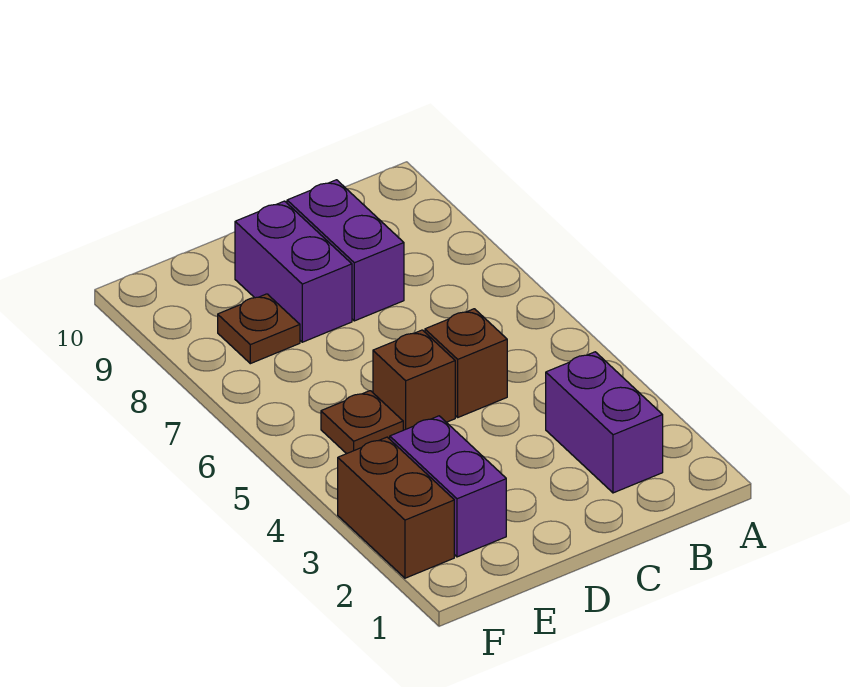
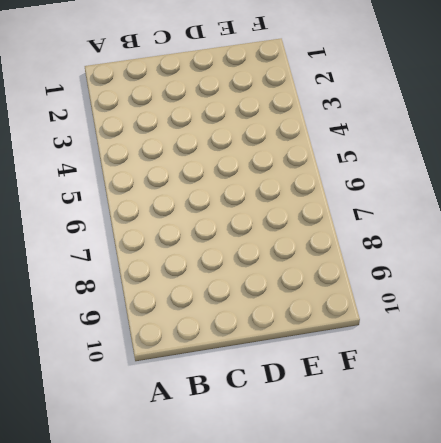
none -> purple 1x2 brick [546,352,663,493]
none -> brown 1x1 brick [425,309,507,417]

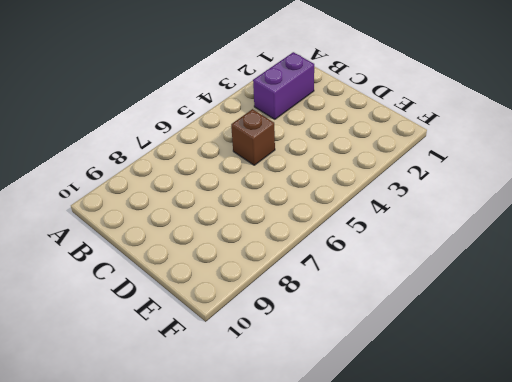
none -> purple 1x2 brick [287,180,404,321]
none -> brown 1x1 brick [373,330,455,430]

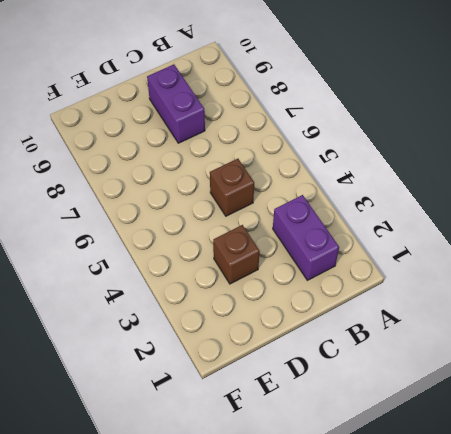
brown 1x1 brick [213,225,260,284] -> brown 1x1 brick moved to [373,330,455,430]
none -> purple 1x2 brick [235,201,352,342]
none -> purple 1x2 brick [390,416,506,557]

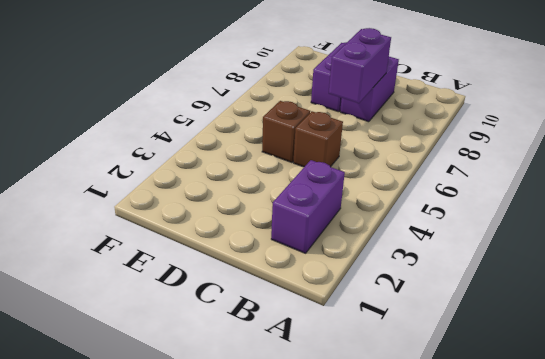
purple 1x2 brick [329,28,391,103] -> purple 1x2 brick moved to [390,416,506,557]
none -> brown 1x1 plate [321,391,403,454]
none -> brown 1x1 plate [218,294,300,364]

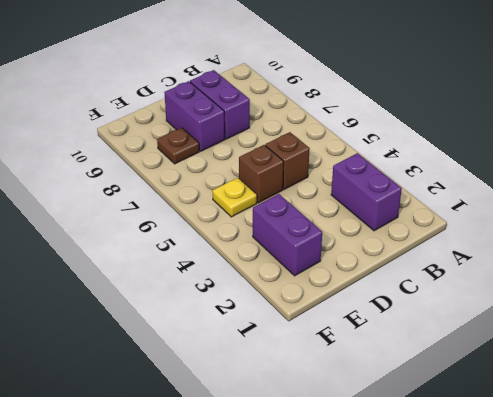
yellow 1x1 plate [212,178,257,217] -> brown 1x1 plate [321,391,403,454]
none -> brown 1x2 brick [338,437,454,578]

